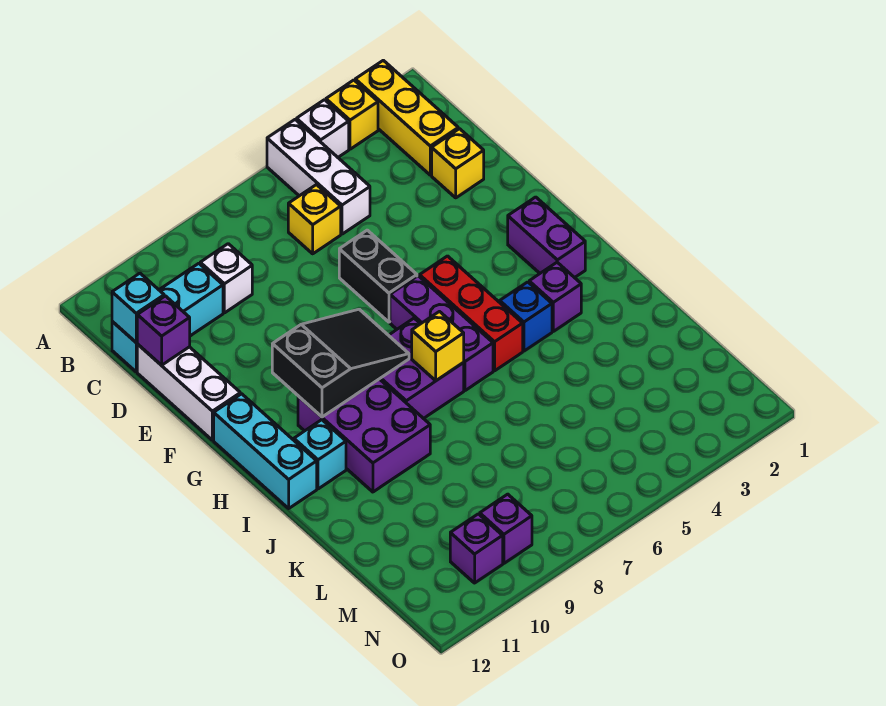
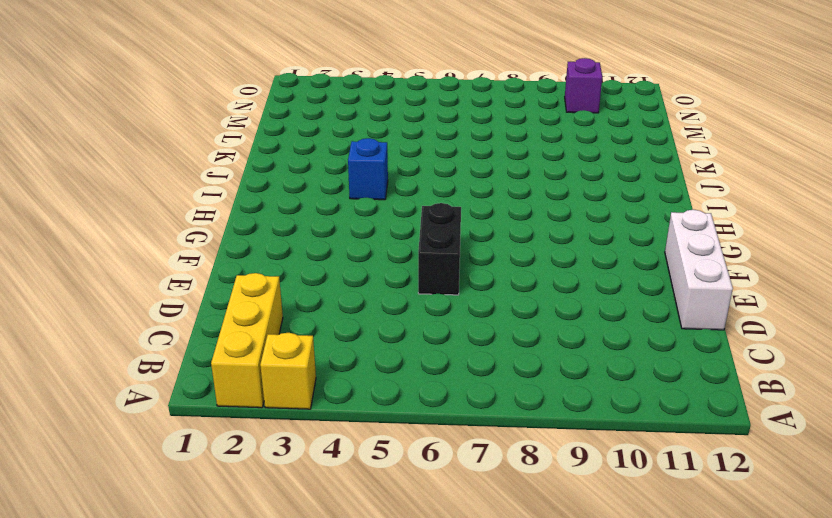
none -> white 1x1 brick [297,100,349,157]
none -> white 1x3 brick [267,120,370,234]
none -> yellow 1x1 brick [288,185,341,254]

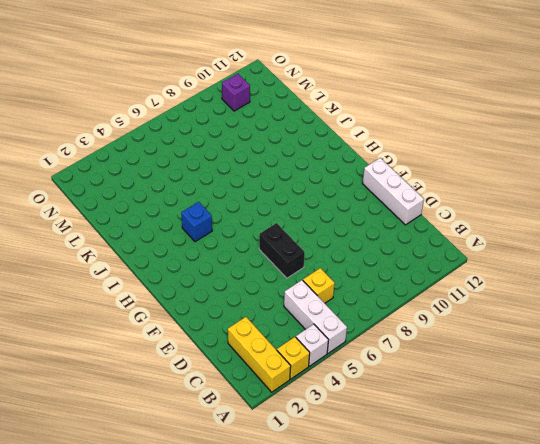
none -> white 1x1 brick [200,244,252,313]
none -> cyan 1x3 brick [112,263,223,372]
none -> yellow 1x1 brick [432,129,484,198]

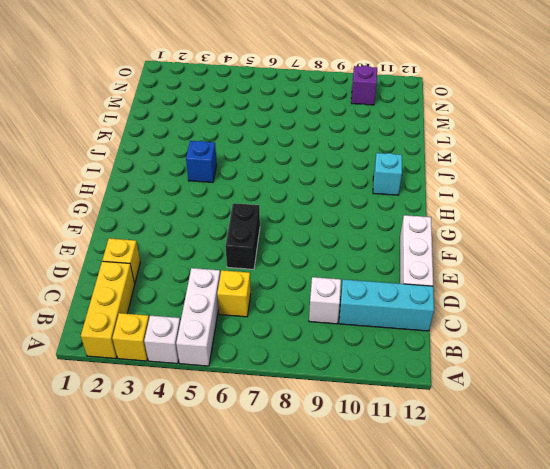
none -> purple 1x2 brick [508,197,585,278]
none -> red 1x3 brick [420,256,523,371]
none -> purple 1x3 brick [390,276,493,391]

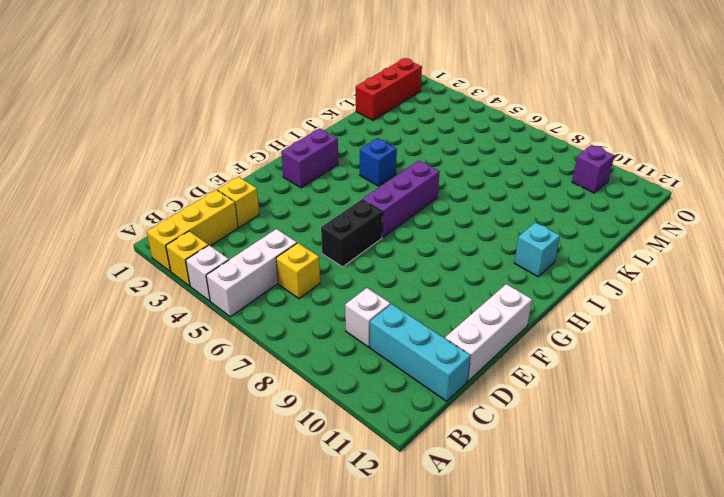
red 1x3 brick [356,58,422,120] -> red 1x3 brick moved to [420,256,523,371]
none -> cyan 1x3 brick [214,394,317,508]
none -> purple 2x2 brick [380,318,464,419]
none -> purple 2x3 brick [298,379,430,492]

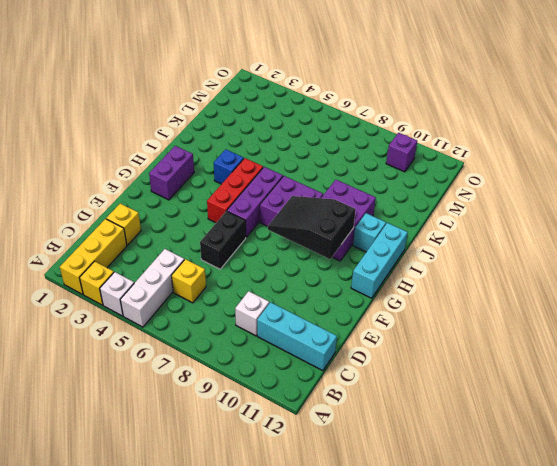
none -> white 1x3 brick [137,344,240,440]
none -> purple 1x1 brick [529,262,581,331]
none -> purple 1x1 brick [480,494,532,563]

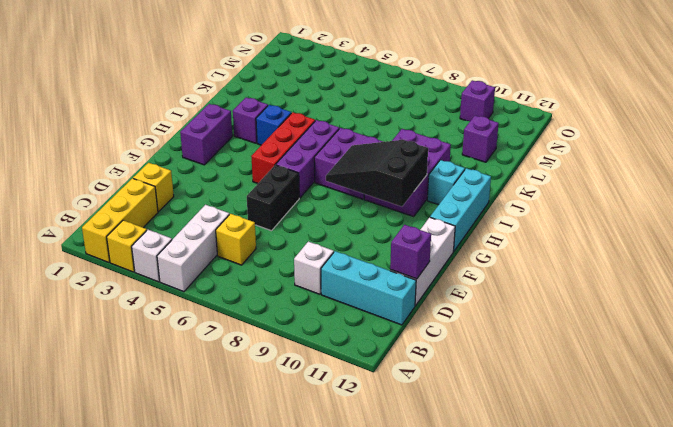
purple 1x1 brick [462,116,499,162] -> purple 1x1 brick moved to [480,494,532,563]
none -> cyan 1x1 brick [112,273,164,342]
none -> yellow 1x1 brick [412,312,464,381]

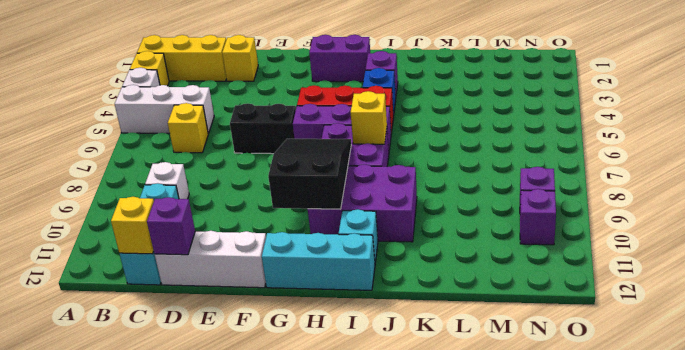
yellow 1x1 brick [111,197,154,254] -> cyan 1x1 brick [112,273,164,342]

